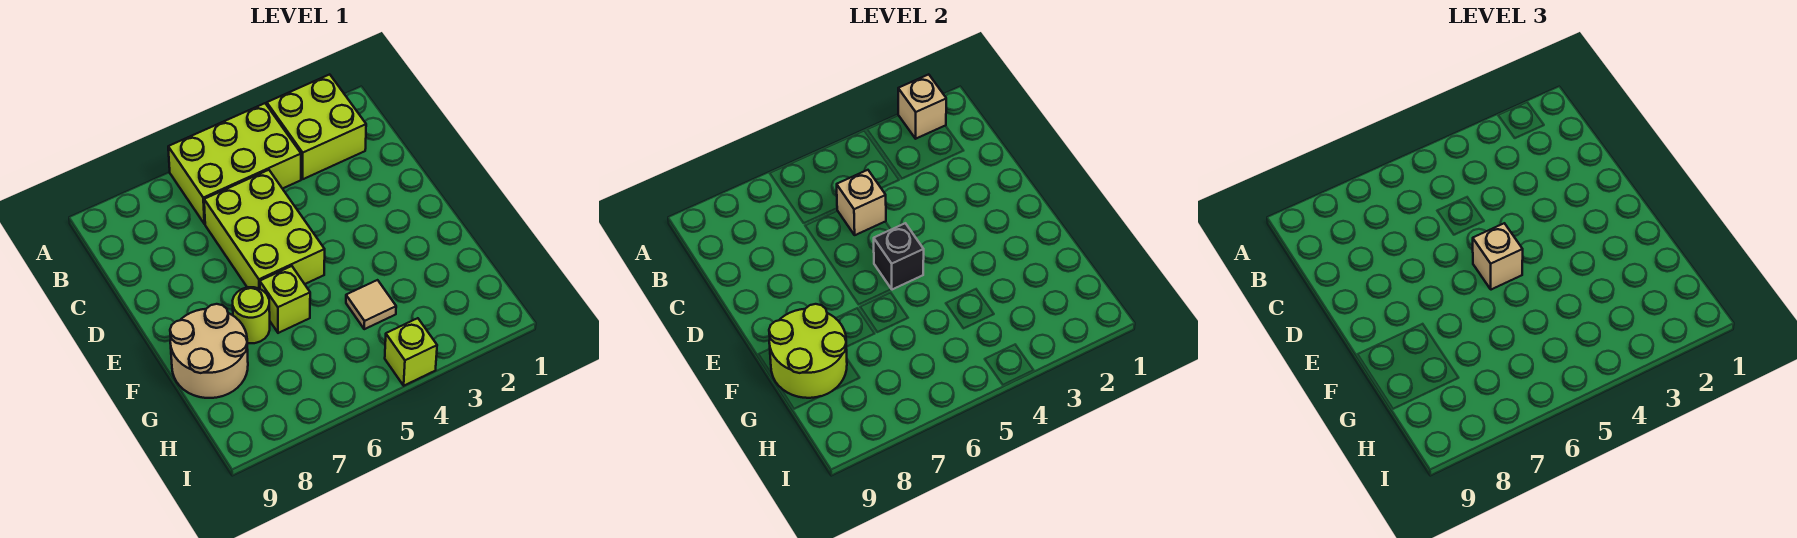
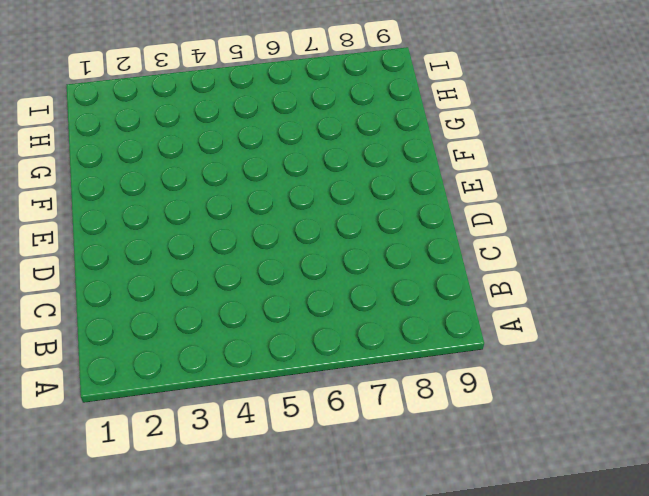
none -> lime 2x2 brick [267,74,366,179]
none -> lime 2x3 brick [168,103,301,224]
none -> lime 2x3 brick [204,170,325,289]

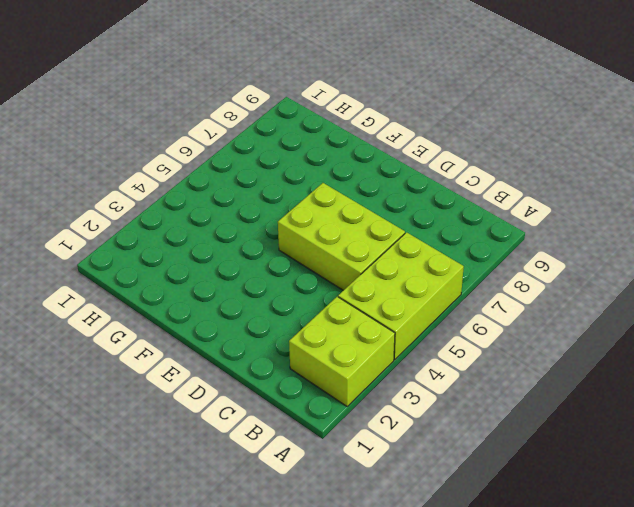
none -> lime 1x1 brick [260,266,310,333]
none -> lime 1x1 round brick [233,287,270,343]
none -> tan 2x2 round brick [170,304,248,398]

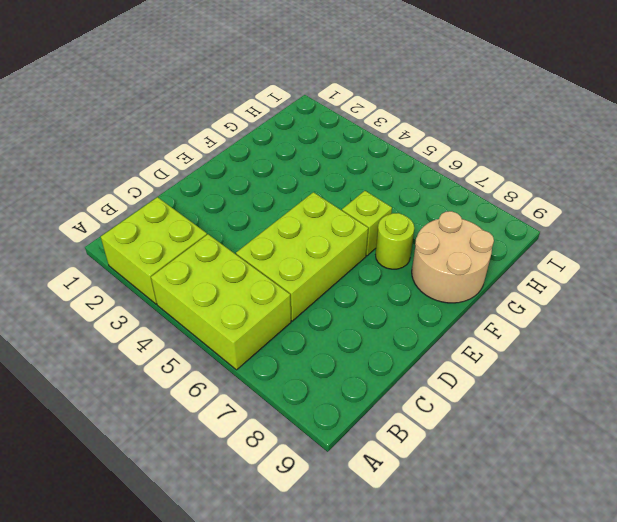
none -> tan 1x1 tile [346,280,396,329]
none -> lime 1x1 brick [385,318,437,386]
none -> tan 1x1 brick [898,74,946,139]

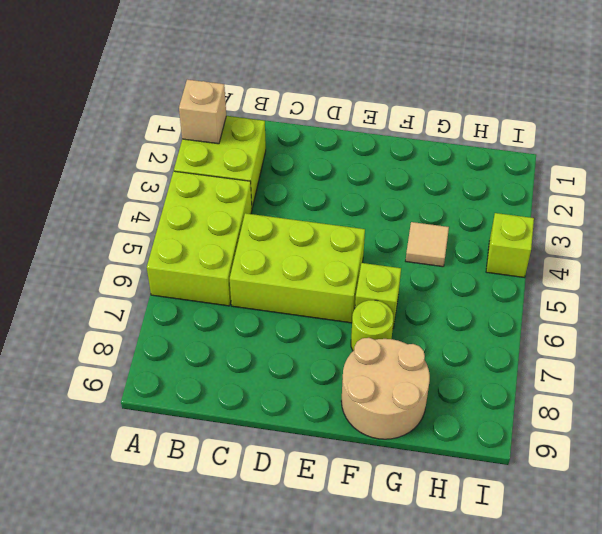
none -> tan 1x1 brick [837,170,886,235]
none -> black 1x1 brick [874,223,924,290]
none -> lime 2x2 round brick [769,304,847,398]

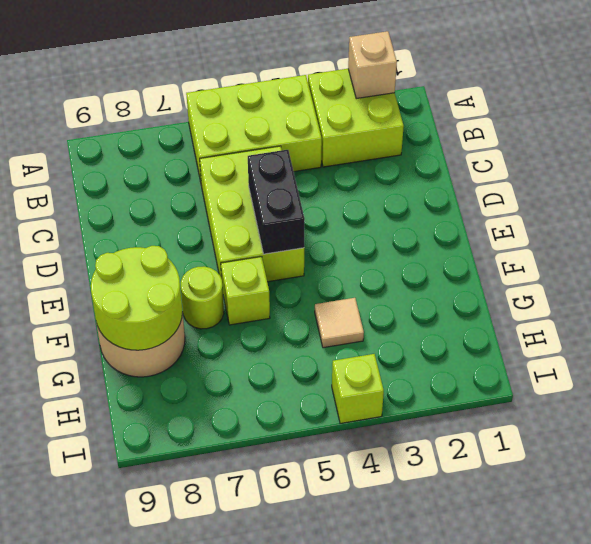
black 1x2 brick [248,150,305,254] -> black 1x1 brick [874,223,924,290]
none -> tan 1x1 brick [837,170,886,235]
none -> tan 1x1 brick [1473,223,1523,290]

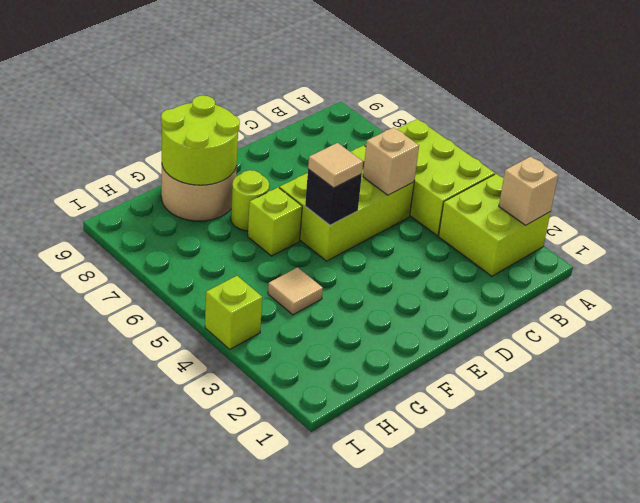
tan 1x1 tile [308,143,363,188] -> tan 1x1 brick [1473,223,1523,290]

